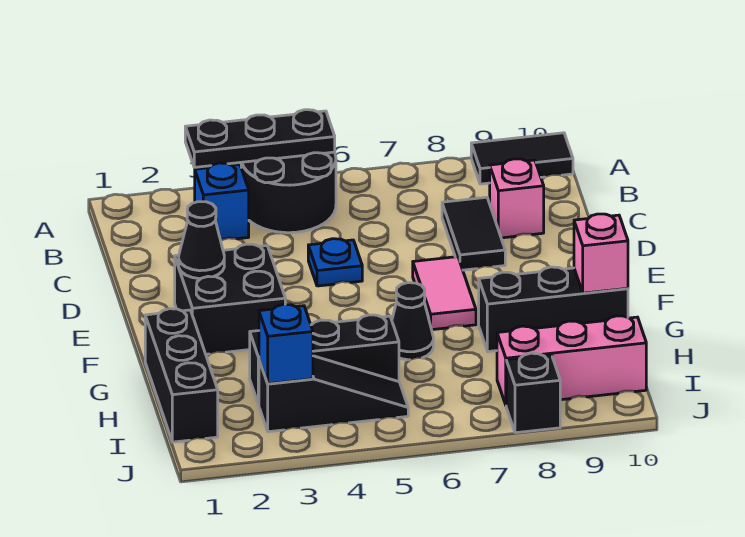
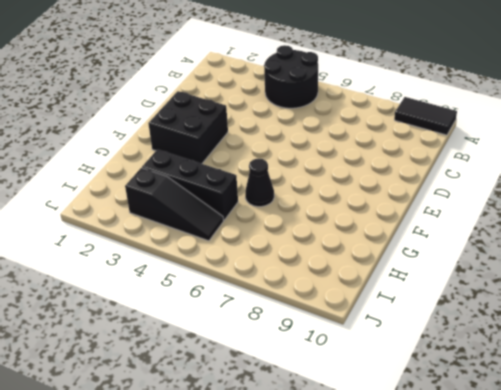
none -> blue 1x1 brick [195,163,249,240]
none -> black 1x2 tile [442,197,505,270]
none -> pink 1x1 brick [490,159,544,238]

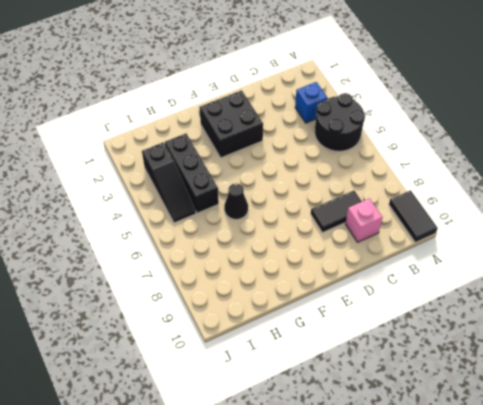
none -> blue 1x1 plate [308,239,362,286]
none -> pink 1x2 tile [413,257,476,330]
none -> black 1x3 brick [145,309,218,442]

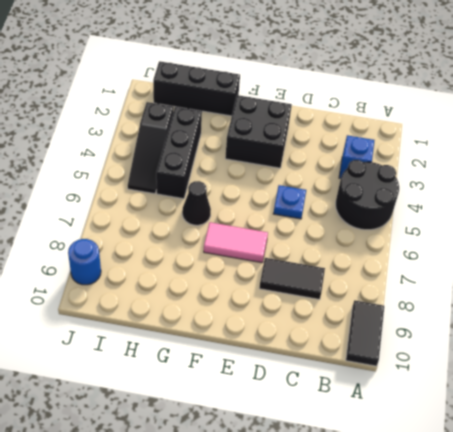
blue 1x1 round brick [68,239,101,285] -> none
none -> pink 1x1 brick [490,159,544,238]
none -> black 1x3 brick [479,267,628,352]
none -> pink 1x3 brick [497,316,646,404]

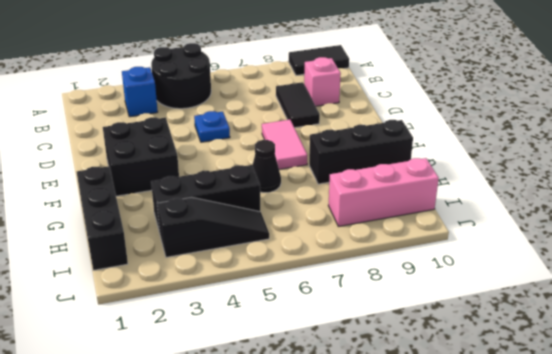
none -> black 1x1 brick [506,353,560,433]
none -> black 1x3 plate [185,110,335,167]
none -> black 1x1 cone [179,202,224,279]

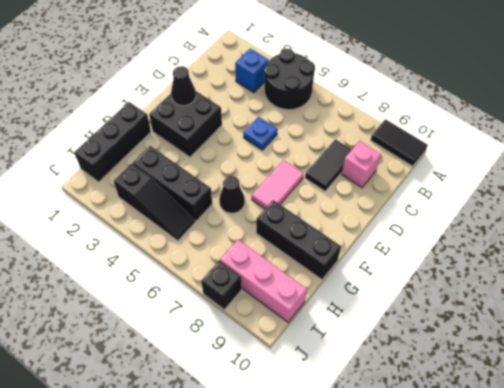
none -> black 1x3 plate [185,110,335,167]
none -> pink 1x1 brick [574,214,628,293]
none -> blue 1x1 brick [259,304,313,384]

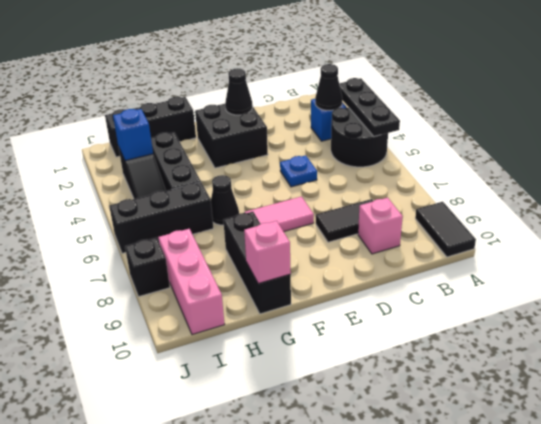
black 1x1 cone [315,64,342,110] -> none
black 1x3 brick [109,182,213,253] -> none

